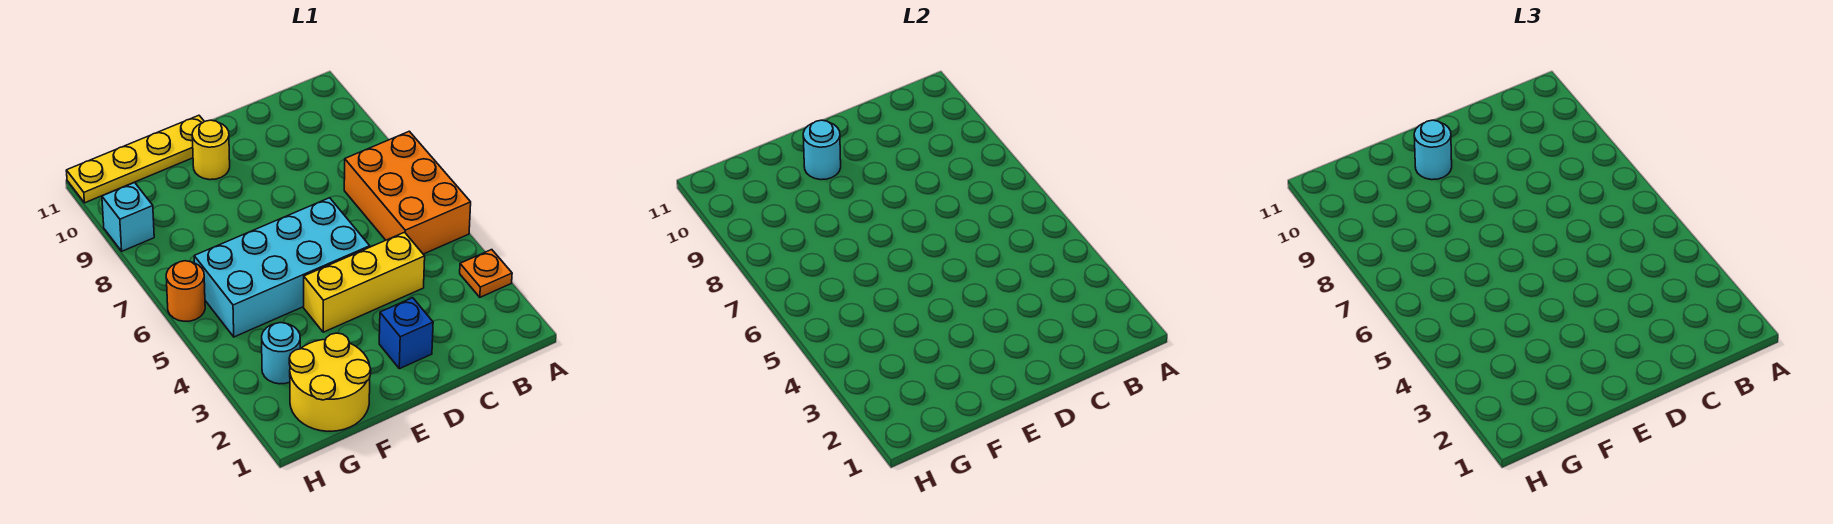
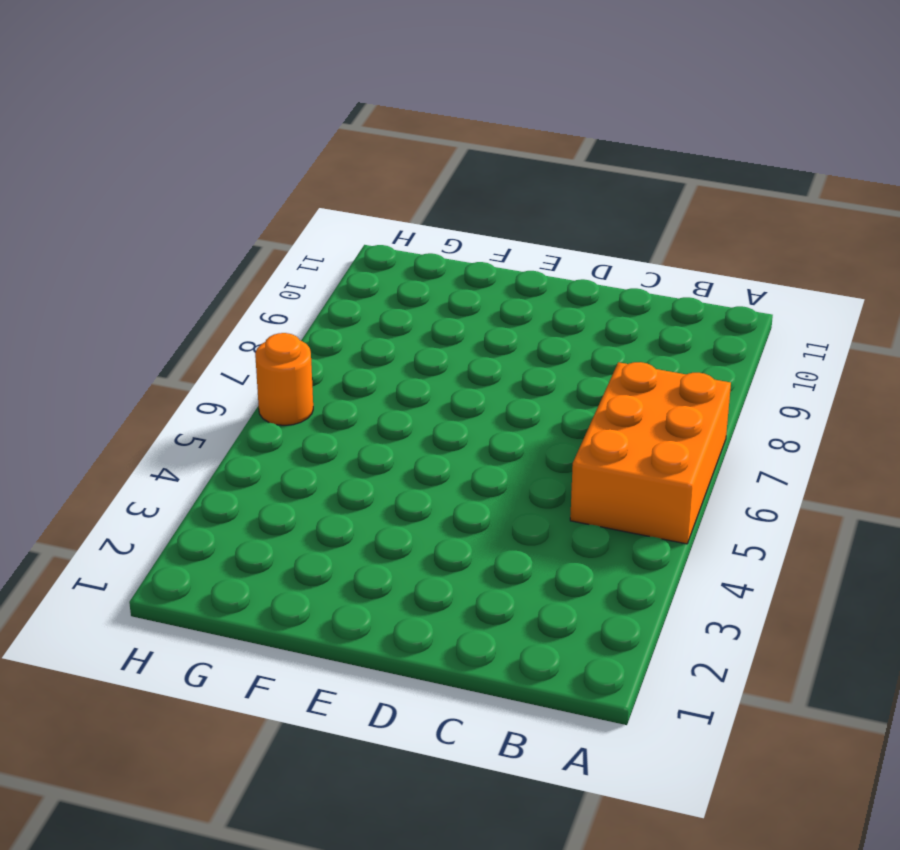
none -> orange 1x1 plate [460,250,512,297]
none -> yellow 1x3 brick [304,232,425,332]
none -> blue 1x1 brick [379,298,433,369]

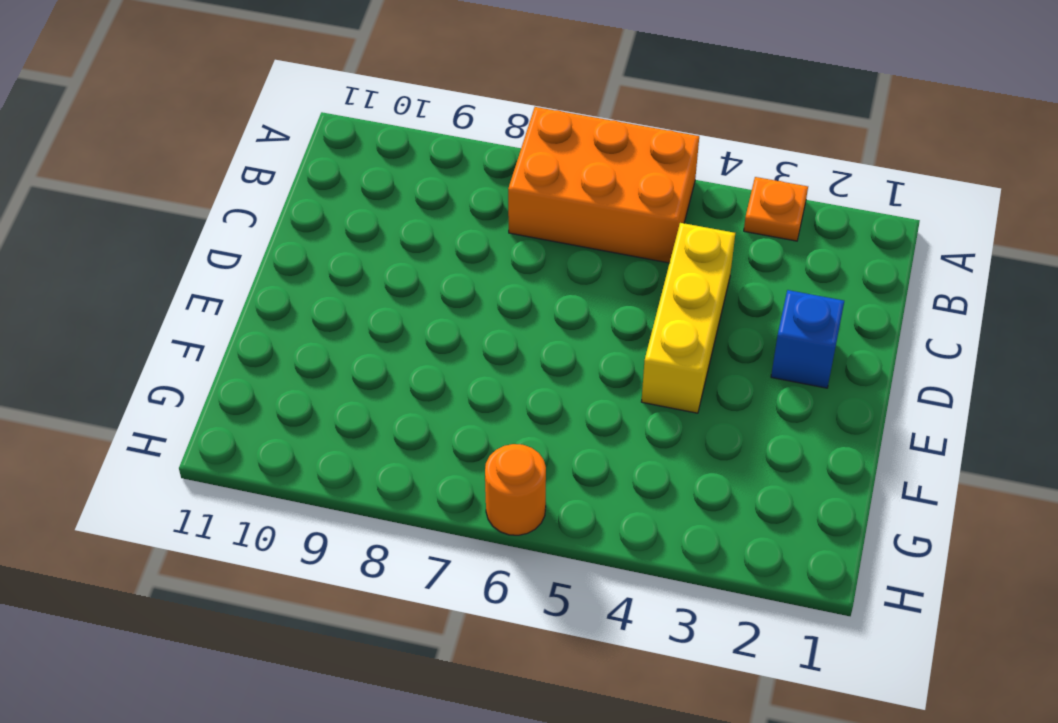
none -> cyan 2x4 brick [194,198,370,337]
none -> yellow 1x1 round brick [192,120,230,180]
none -> yellow 1x4 plate [66,115,204,203]

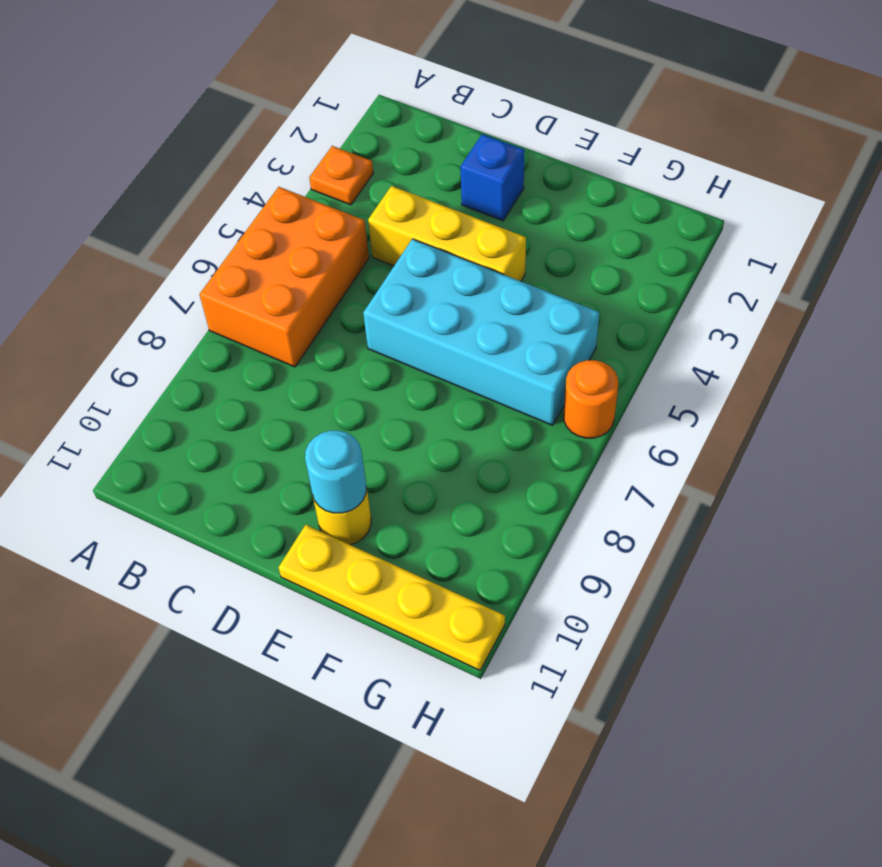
none -> yellow 2x2 round brick [289,333,371,431]
none -> cyan 1x1 round brick [262,323,300,384]
none -> cyan 1x1 brick [102,183,154,251]

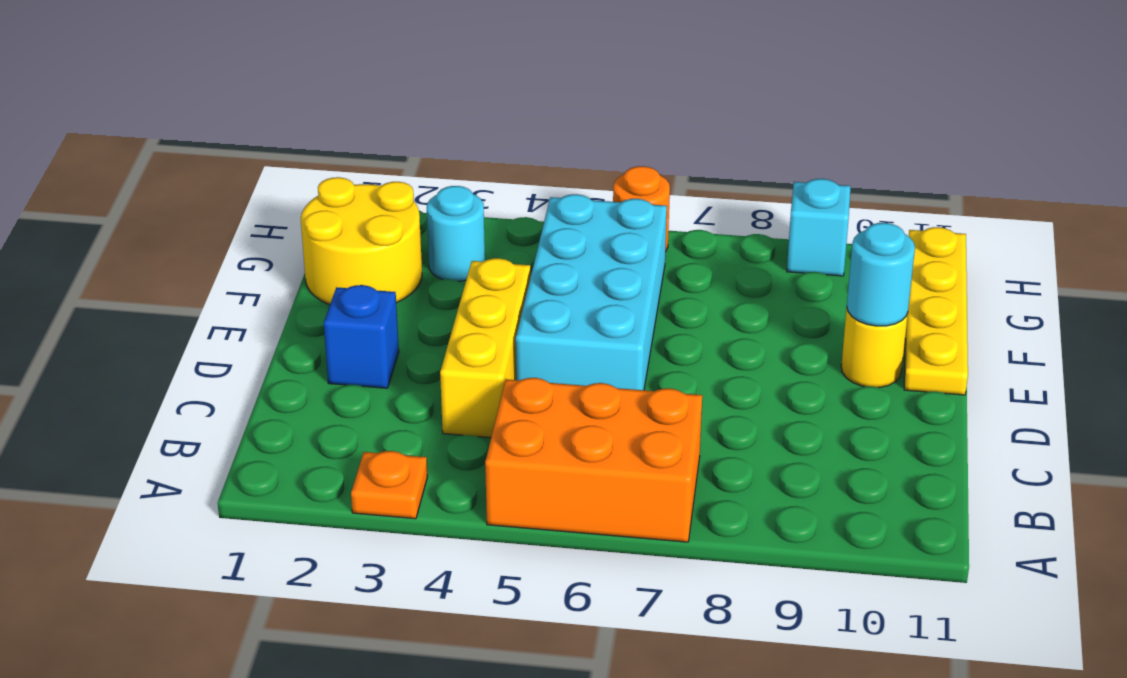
none -> cyan 1x1 round brick [1414,120,1452,180]

